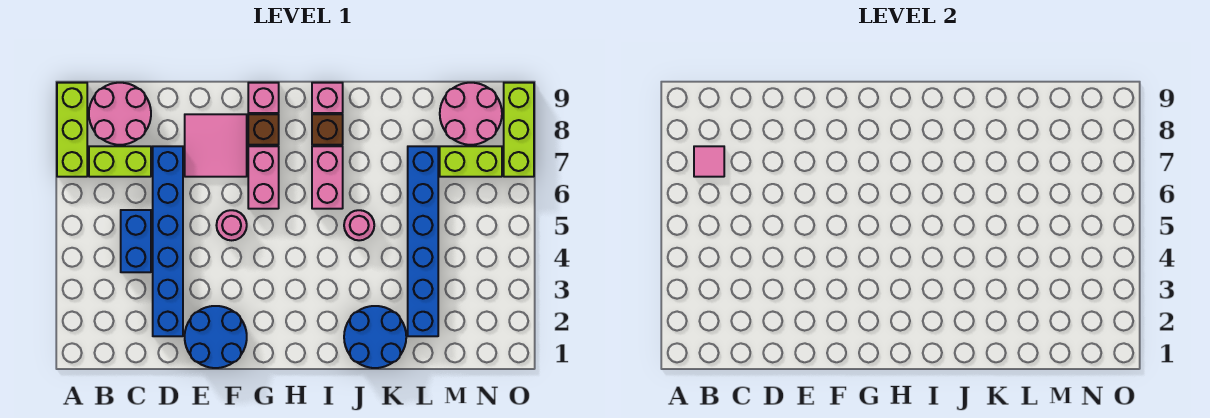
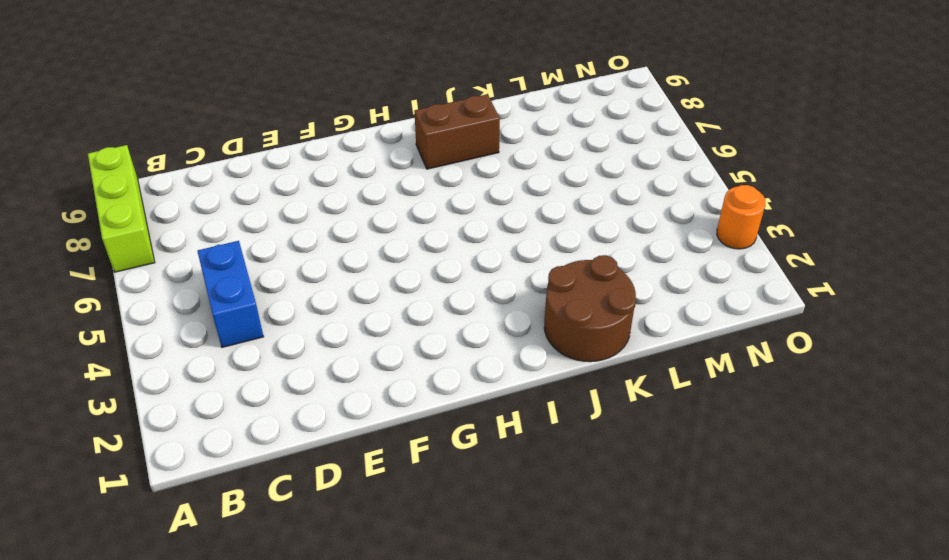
brown 1x2 brick [414,94,500,169] -> brown 1x1 brick [312,114,343,145]
brown 2x2 round brick [544,255,636,362] -> blue 2x2 round brick [344,306,406,368]
orange 1x1 round brick [717,185,765,249] -> none
none -> lime 1x2 brick [89,146,151,177]
none -> pink 2x2 round brick [89,83,151,145]
none -> blue 1x6 brick [153,146,183,336]

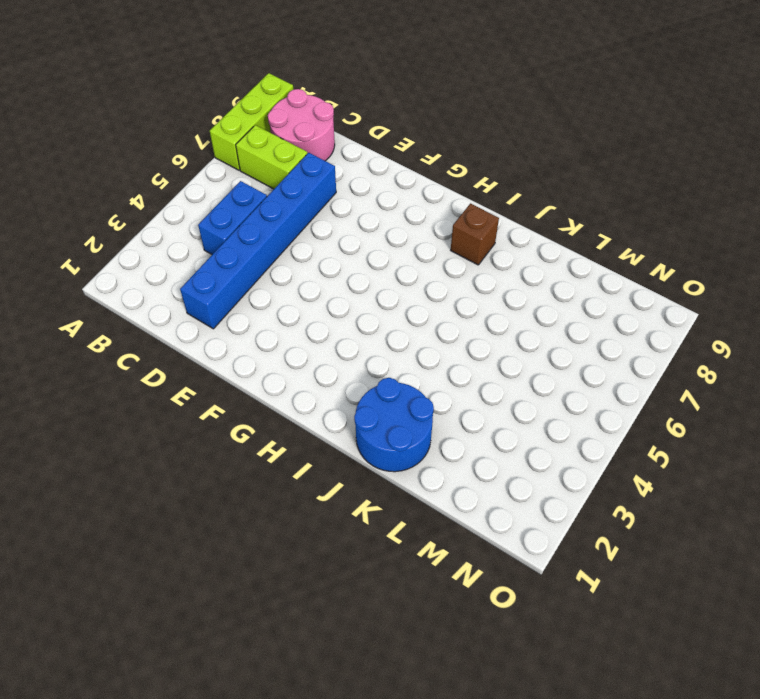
none -> blue 2x2 round brick [185,306,247,368]
none -> pink 2x2 tile [185,114,247,177]
none -> pink 1x1 round brick [216,210,247,240]

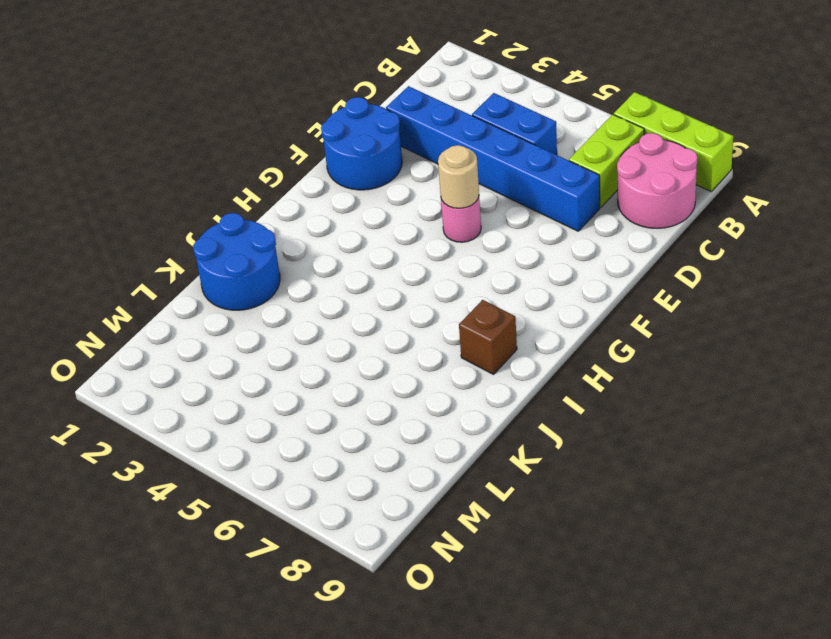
tan 1x1 round brick [438,145,479,208] -> none
none -> pink 2x2 tile [185,114,247,177]
none -> pink 1x2 brick [248,146,279,209]
none -> brown 1x1 brick [248,114,279,145]

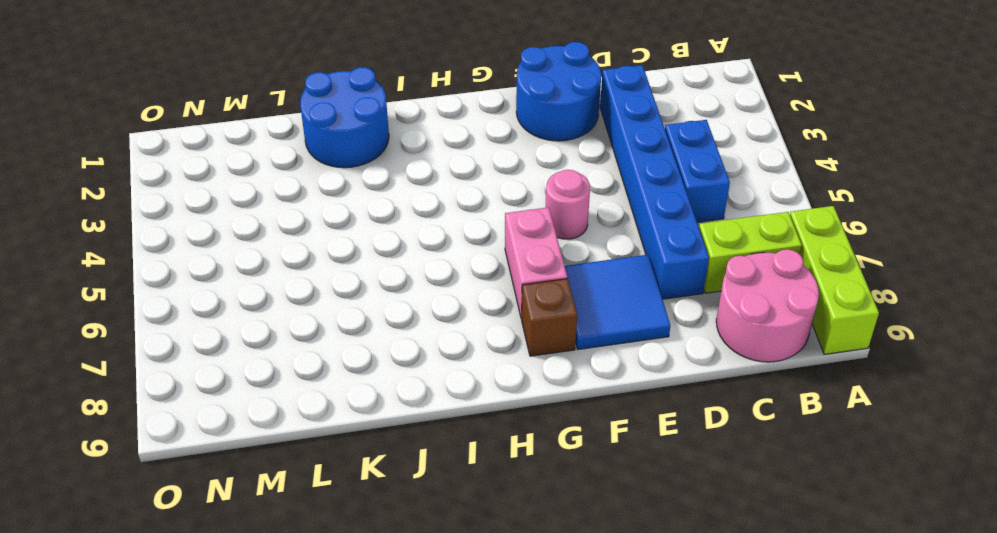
blue 2x2 tile [565,255,670,349] -> pink 2x2 tile [185,114,247,177]
none -> pink 1x1 brick [248,83,279,113]
none -> pink 1x2 brick [312,146,343,209]
none -> brown 1x1 brick [312,114,343,145]

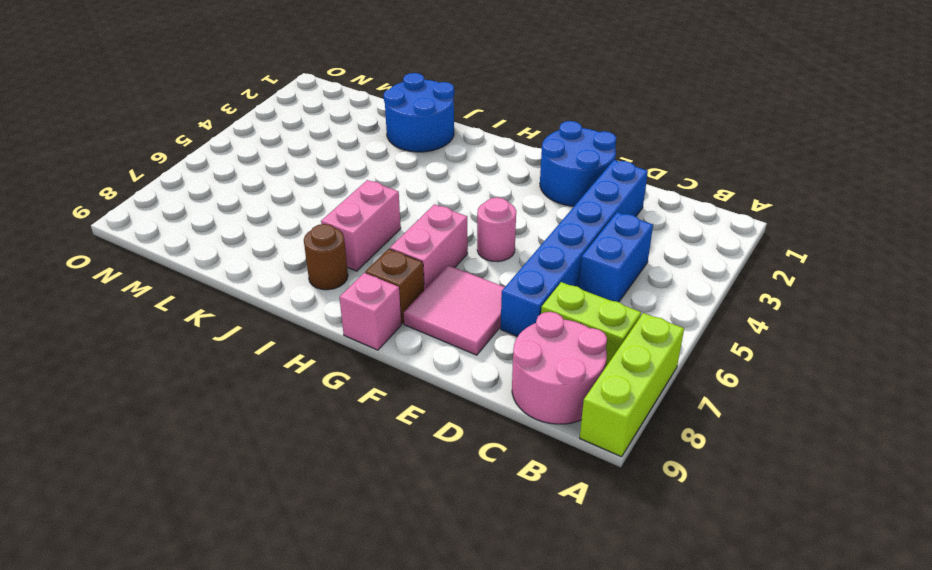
brown 1x1 round brick [304,224,348,290] -> brown 1x1 brick [312,114,343,145]
none -> pink 1x1 brick [312,83,343,113]
none -> pink 1x1 round brick [344,210,374,240]
none -> blue 1x6 brick [408,146,438,336]

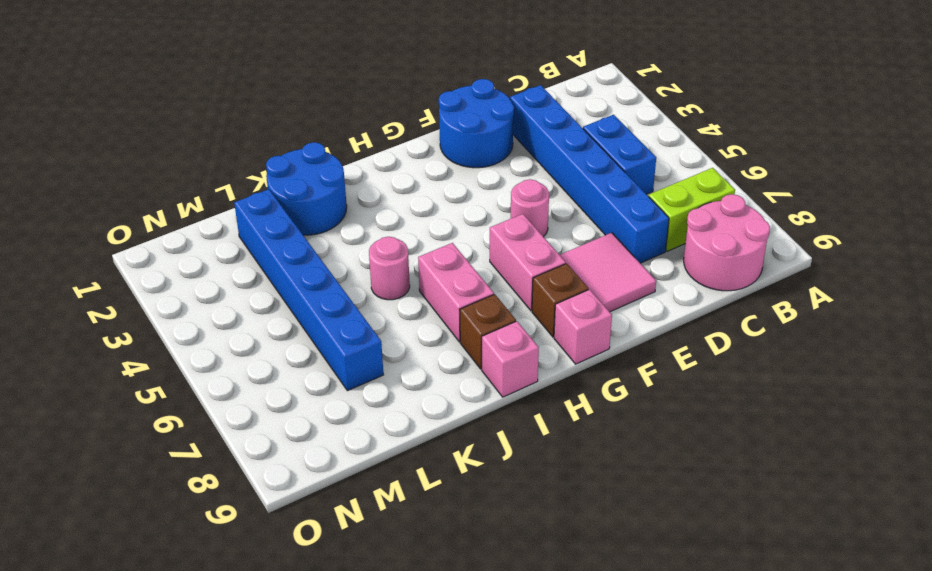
none -> lime 1x3 brick [57,83,87,177]
none -> lime 1x2 brick [440,146,502,177]
none -> pink 2x2 round brick [440,83,502,145]

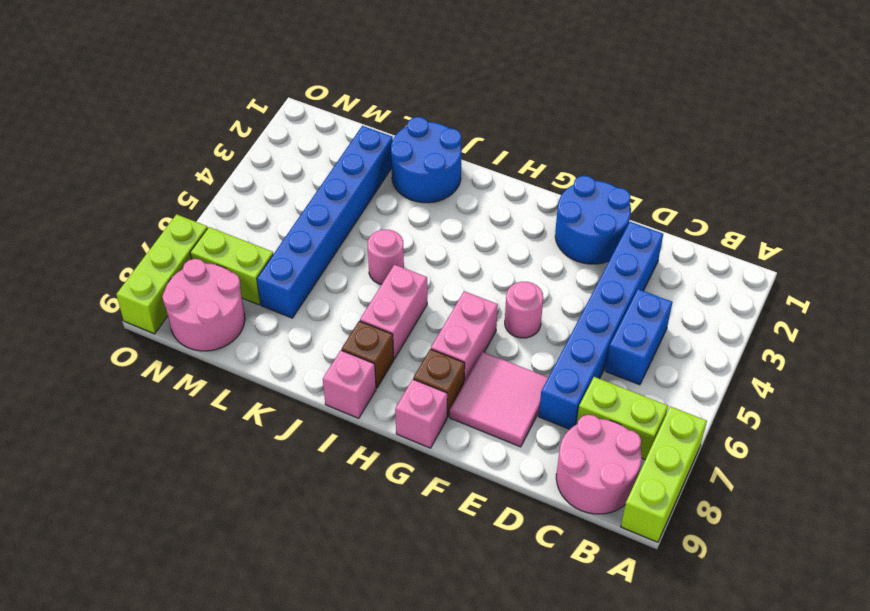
none -> pink 1x1 tile [694,146,724,177]

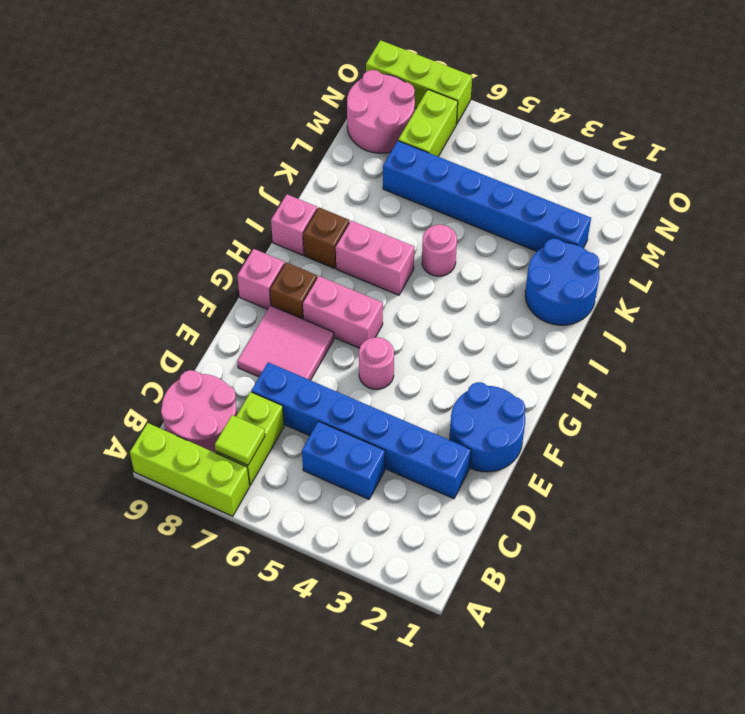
lime 1x1 tile [215,415,265,465] -> pink 1x1 tile [694,146,724,177]

